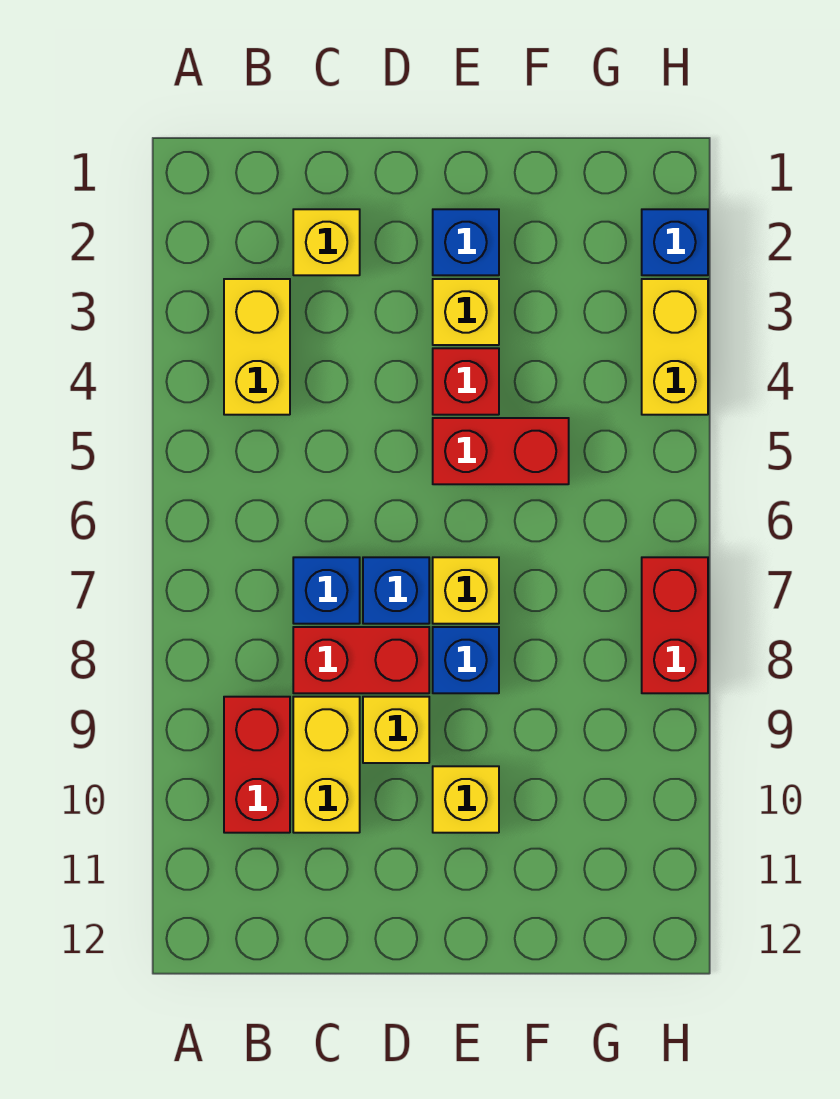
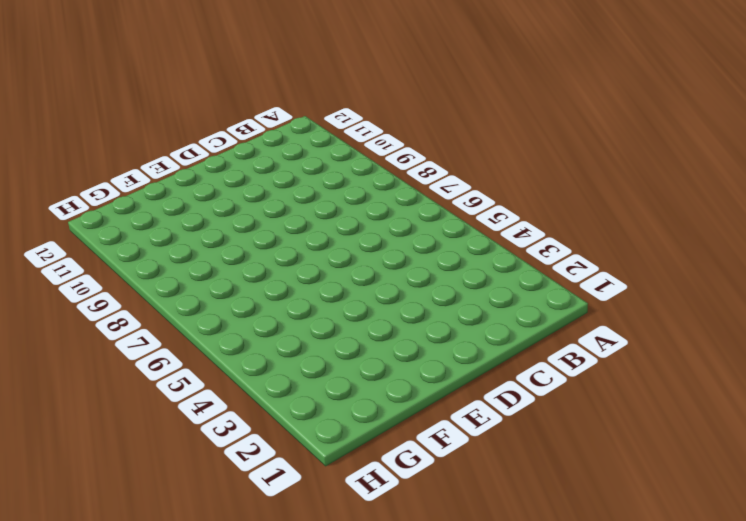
none -> yellow 1x2 brick [224,279,290,415]
none -> red 1x2 brick [224,697,290,833]
none -> yellow 1x1 brick [293,209,360,275]

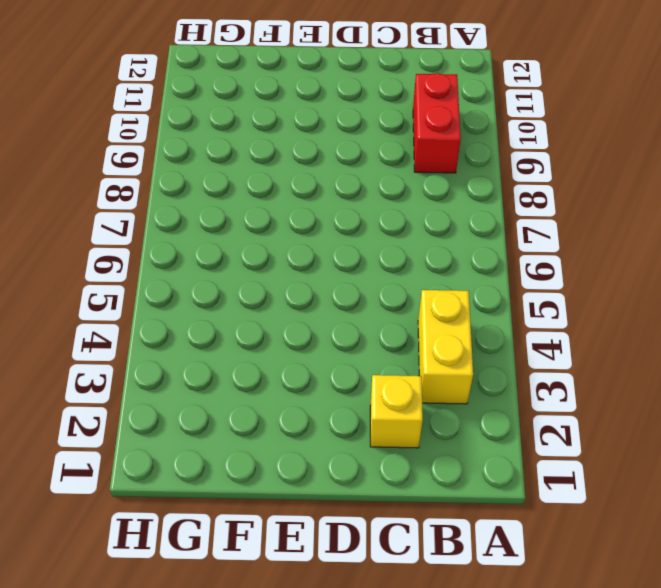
none -> blue 1x1 brick [293,557,360,624]
none -> red 1x2 brick [293,627,429,693]
none -> yellow 1x2 brick [293,697,360,833]

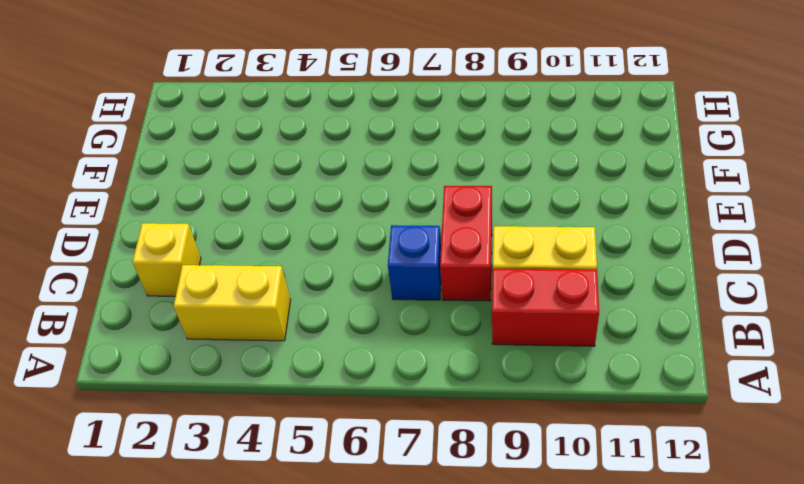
none -> blue 1x1 brick [363,557,429,624]
none -> yellow 1x1 brick [363,697,429,763]
none -> blue 1x1 brick [433,209,499,275]

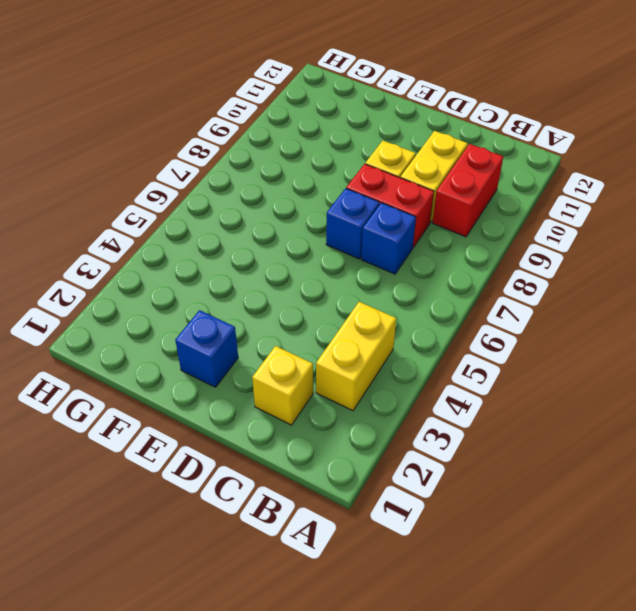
none -> yellow 1x1 brick [433,279,499,345]
none -> red 1x1 brick [433,348,499,415]
none -> red 1x2 brick [433,418,569,484]

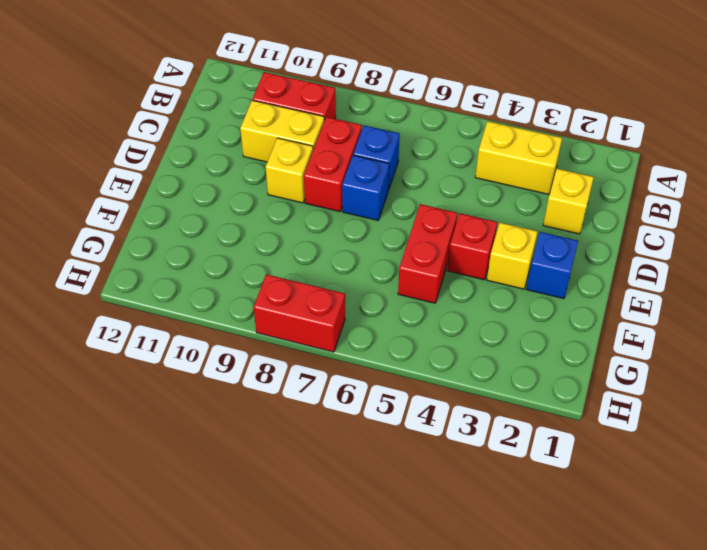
none -> yellow 1x1 brick [433,557,499,624]
none -> blue 1x1 brick [433,627,499,693]
none -> yellow 1x1 brick [433,766,499,833]

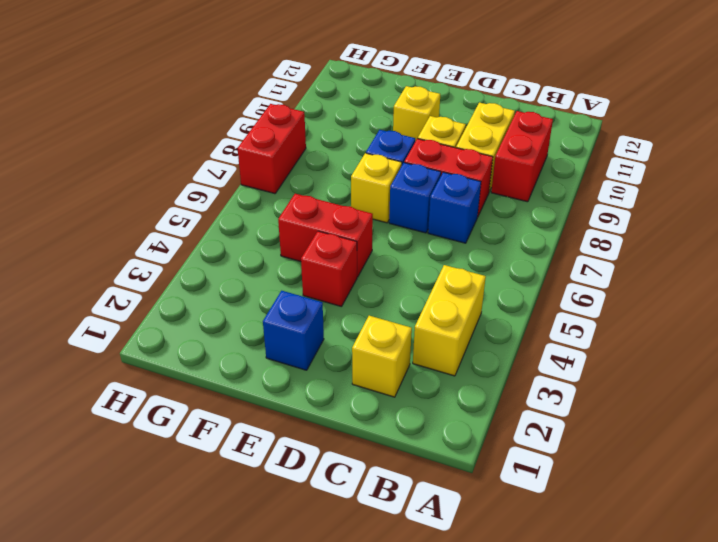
none -> yellow 1x1 brick [433,279,499,345]
none -> blue 1x1 brick [642,209,708,275]
none -> yellow 1x2 brick [642,279,708,415]

